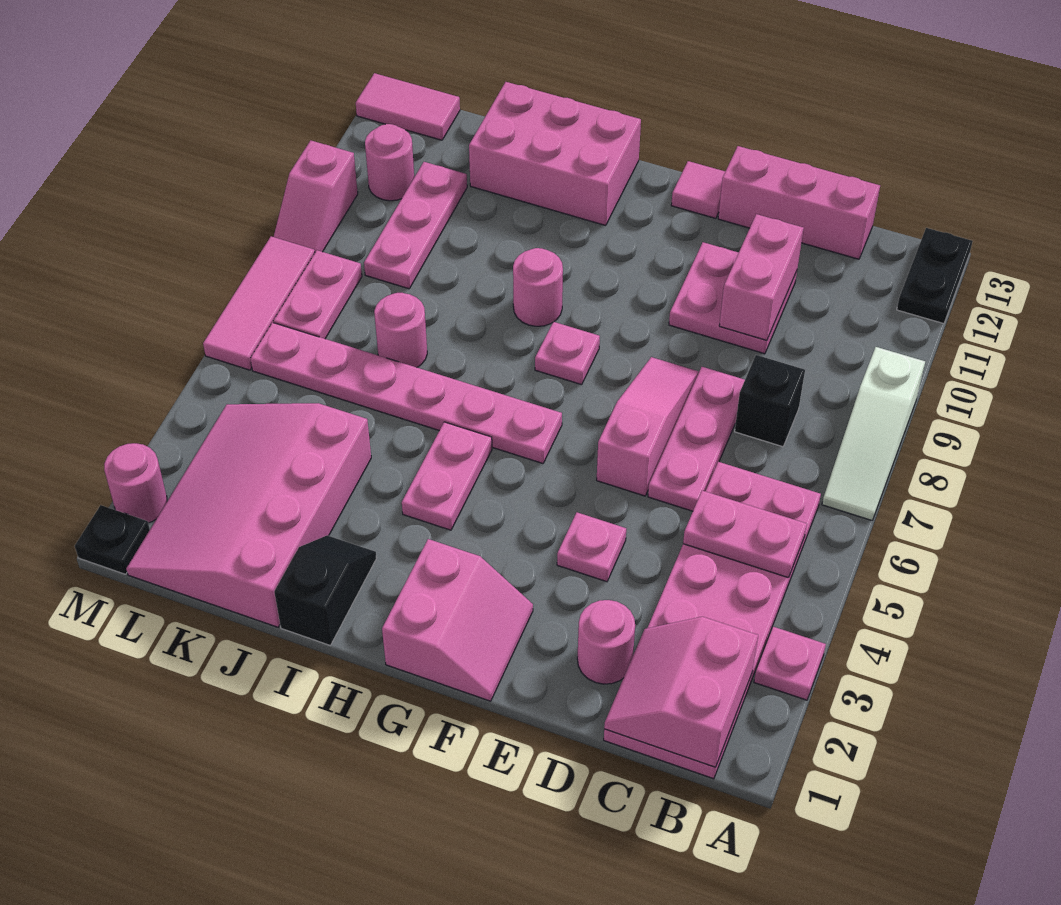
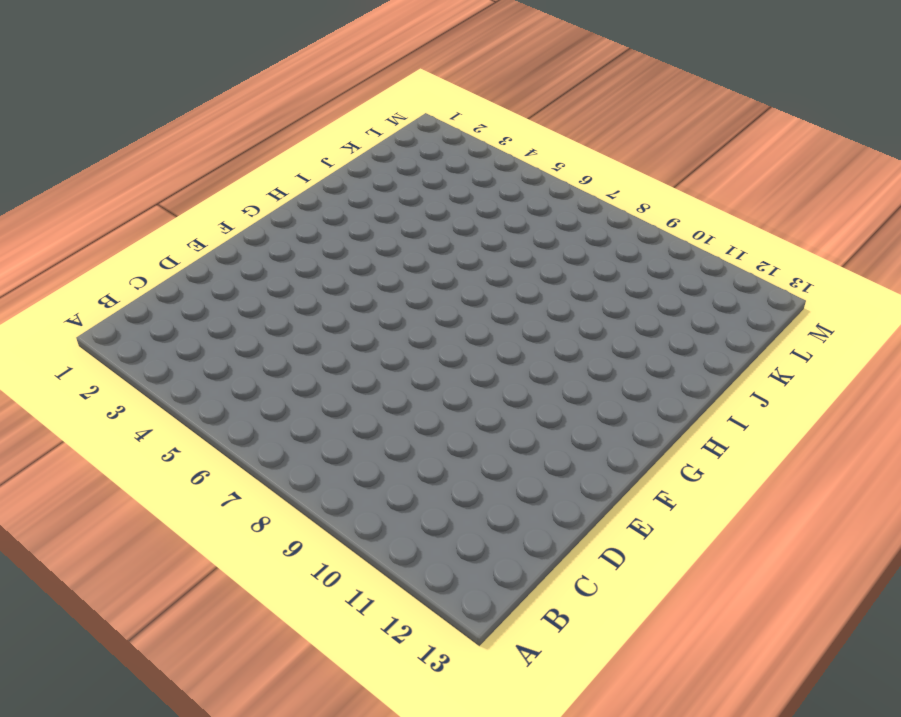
none -> pink 1x1 plate [754,627,826,700]
none -> white 1x3 slope [822,347,925,520]
none -> black 1x2 plate [897,228,973,324]
none -> pink 2x6 plate [604,462,821,779]

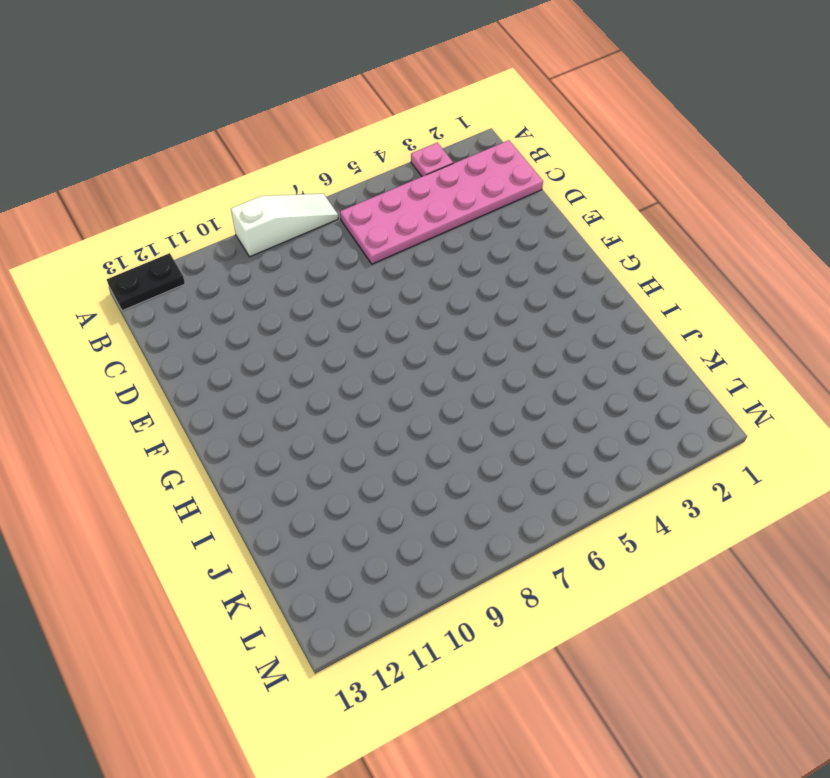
none -> black 1x1 brick [735,355,805,447]
none -> pink 1x3 brick [718,146,880,259]
none -> pink 1x1 round brick [577,600,635,684]
none -> pink 1x3 plate [648,367,745,511]

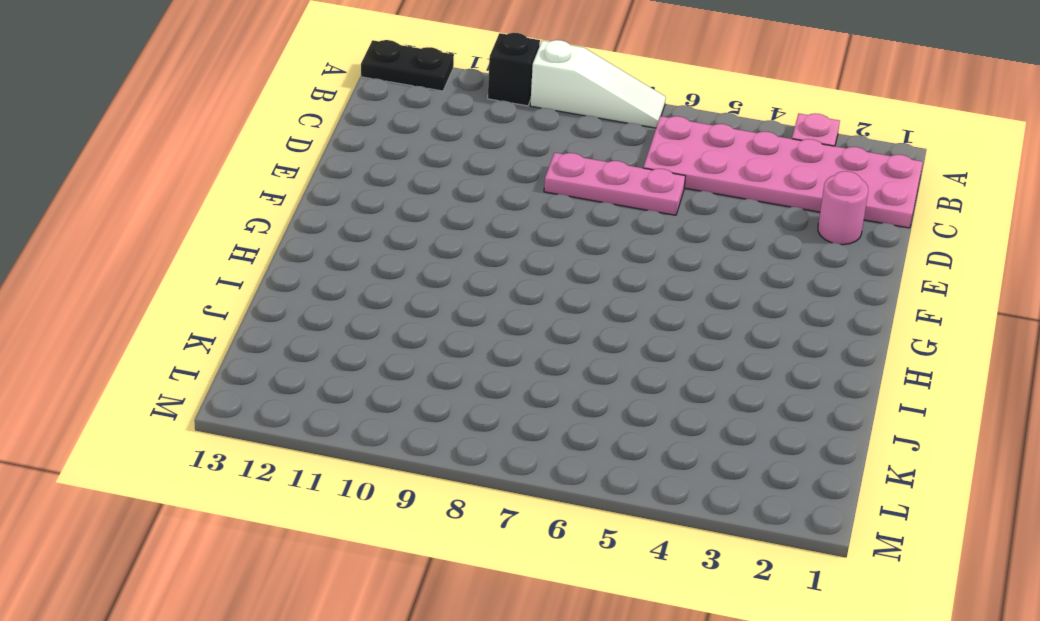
black 1x1 brick [488,33,540,106] -> black 1x1 brick moved to [735,355,805,447]
none -> pink 1x3 brick [718,146,880,259]
none -> pink 2x2 plate [669,242,797,354]
none -> pink 1x1 plate [557,512,626,582]
none -> pink 1x3 slope [597,357,698,496]

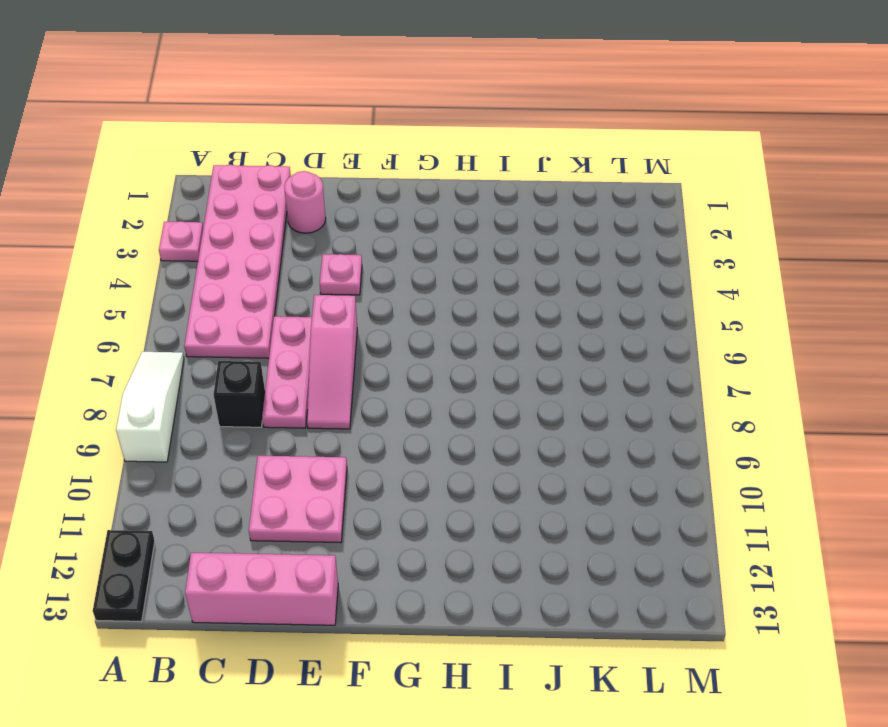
none -> pink 2x2 slope [382,539,533,701]
none -> pink 1x1 tile [671,161,725,218]
none -> pink 1x6 plate [250,323,562,463]
none -> pink 1x1 plate [535,322,600,385]

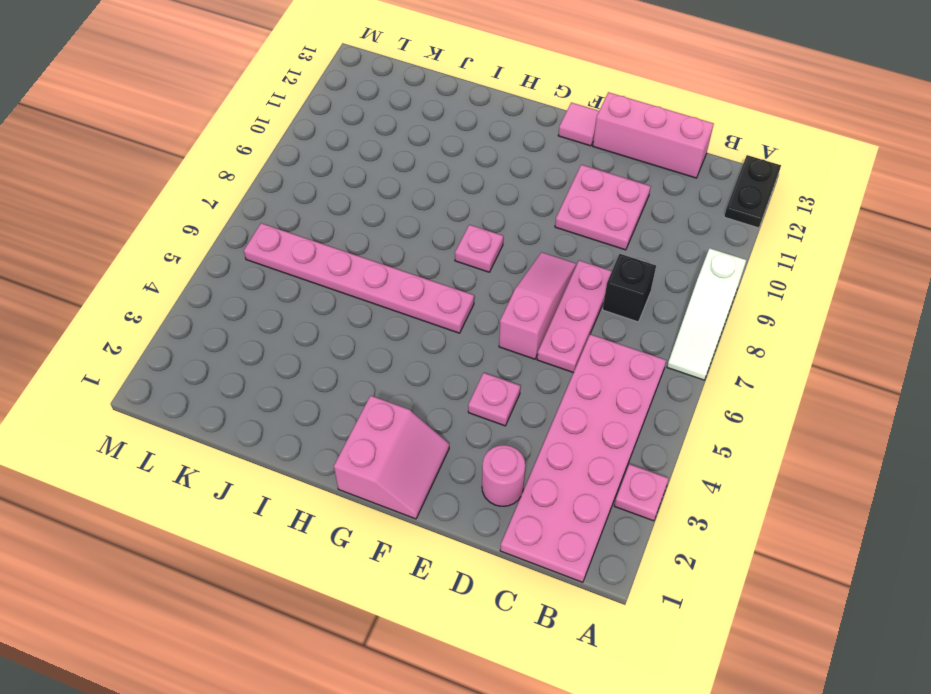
none -> pink 1x2 plate [402,422,492,530]
none -> pink 1x1 round brick [513,248,563,326]
none -> pink 2x3 brick [469,82,641,225]
none -> black 1x2 slope [274,535,377,645]

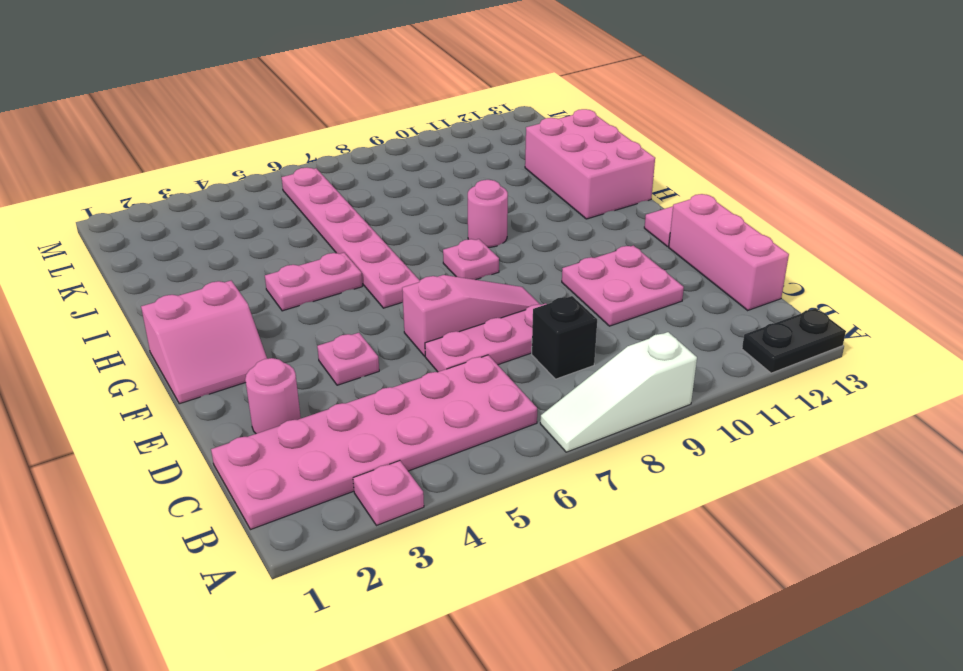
none -> black 1x2 slope [274,535,377,645]
none -> pink 3x4 slope [126,403,371,627]
none -> pink 1x1 round brick [374,293,427,367]
none -> pink 1x3 plate [364,162,467,289]

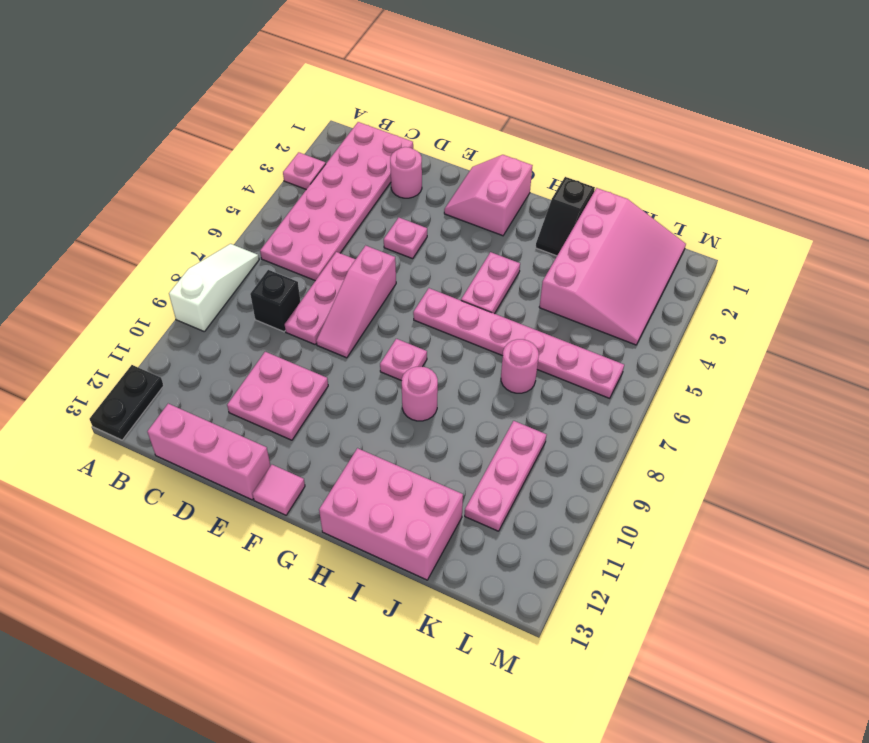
none -> pink 1x2 plate [274,250,362,339]
none -> pink 1x1 round brick [365,124,414,201]
none -> pink 1x2 tile [356,73,460,140]
none -> black 1x1 plate [75,505,150,574]

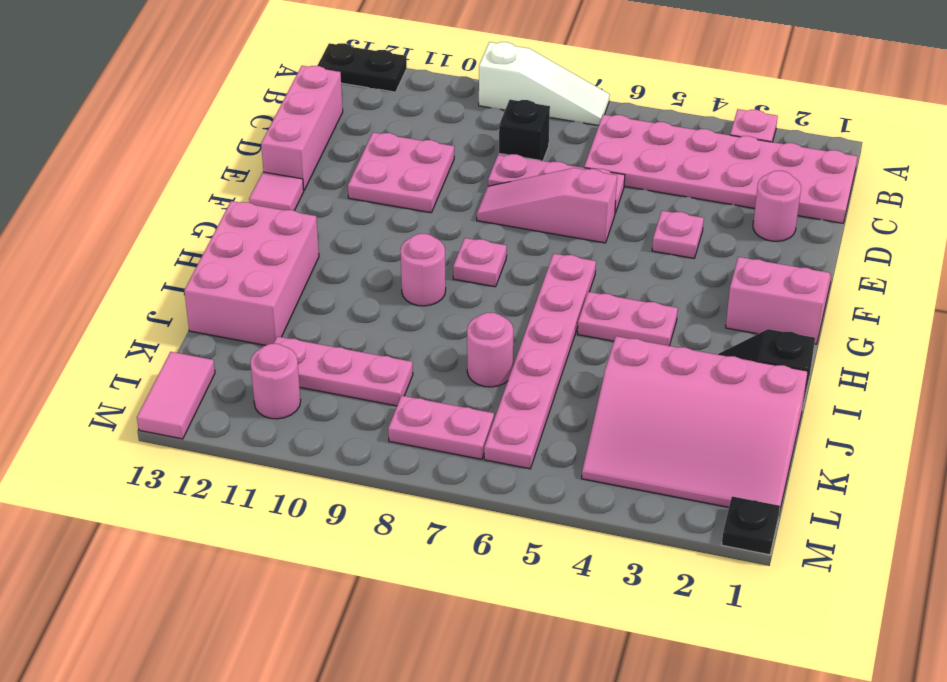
none -> pink 1x1 round brick [104,443,167,523]
none -> pink 1x3 tile [203,236,315,370]
none -> pink 1x2 slope [274,140,358,252]
none -> pink 2x2 slope [604,617,758,767]

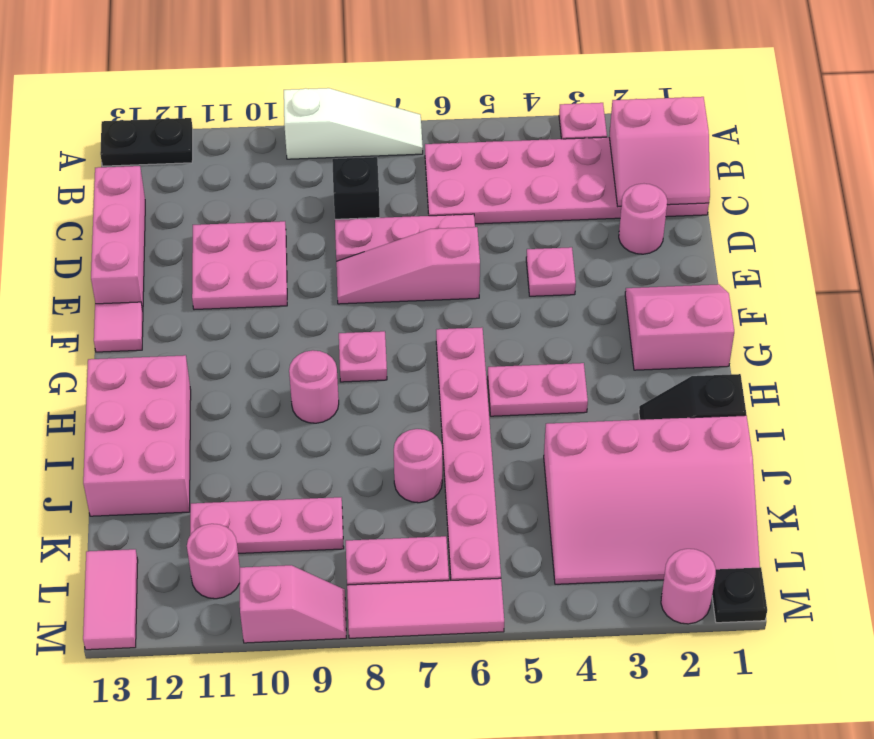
none -> pink 1x2 plate [683,491,807,578]
none -> pink 1x2 brick [719,214,804,340]

